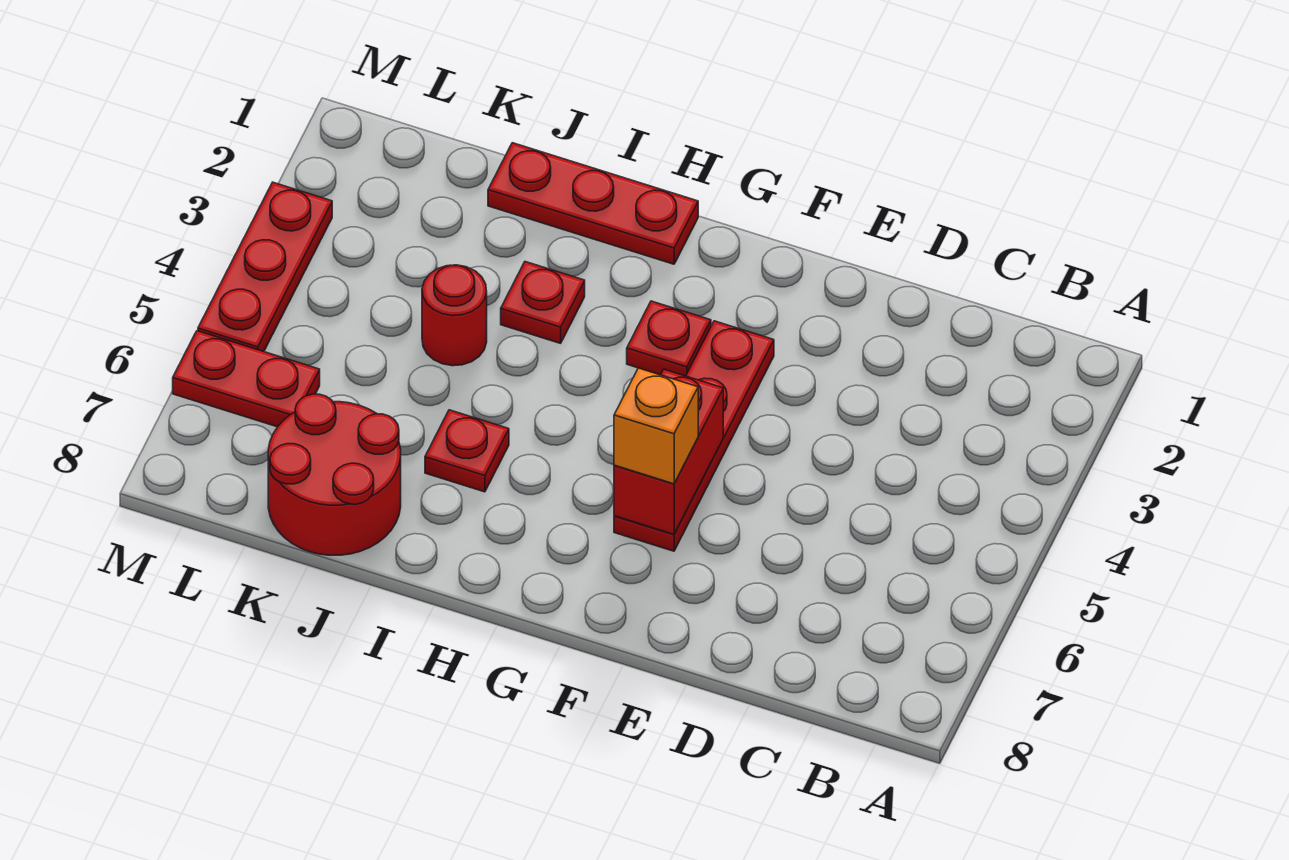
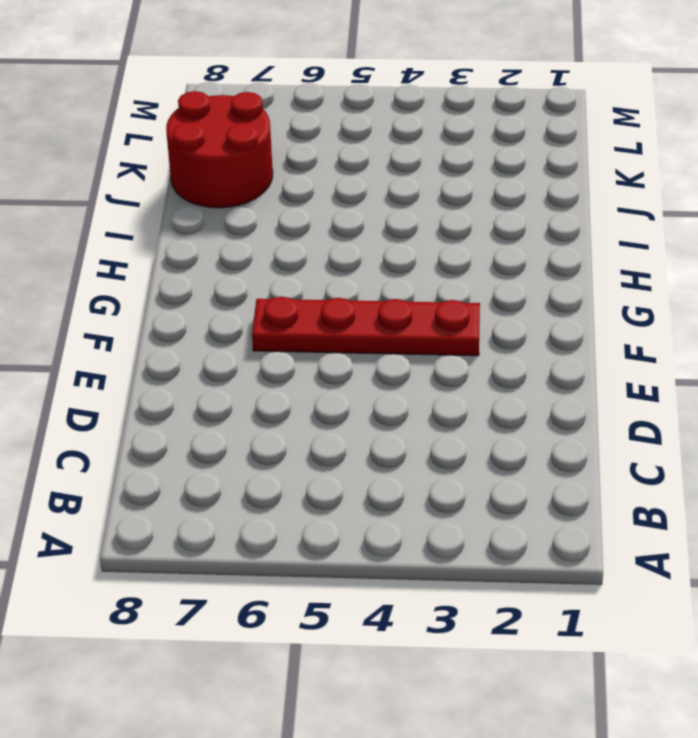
none -> red 1x1 plate [627,301,711,376]
none -> red 1x3 plate [488,143,698,264]

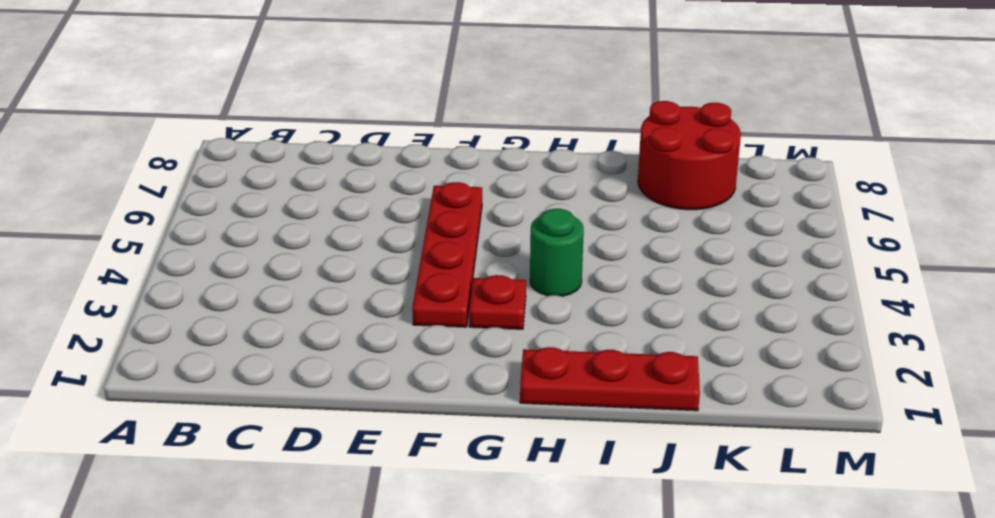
green 1x1 round brick [530,209,584,296] -> none
none -> red 1x1 plate [501,262,585,343]
none -> red 1x1 plate [425,410,509,492]

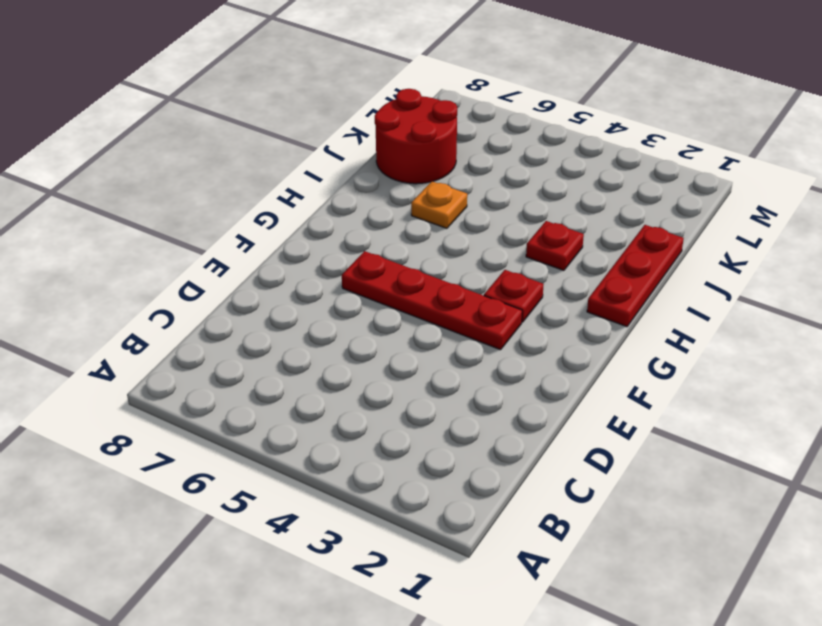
orange 1x1 plate [411,181,467,228] -> red 1x1 plate [425,410,509,492]
none -> red 1x1 round brick [422,265,487,366]
none -> red 1x2 plate [173,331,320,427]

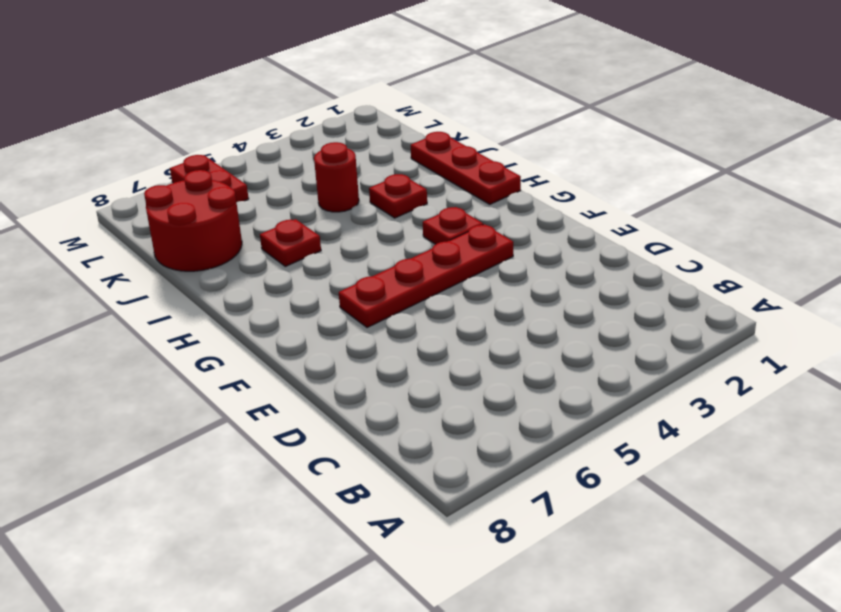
none -> red 1x3 plate [198,182,332,352]
none -> red 1x2 brick [614,369,723,534]

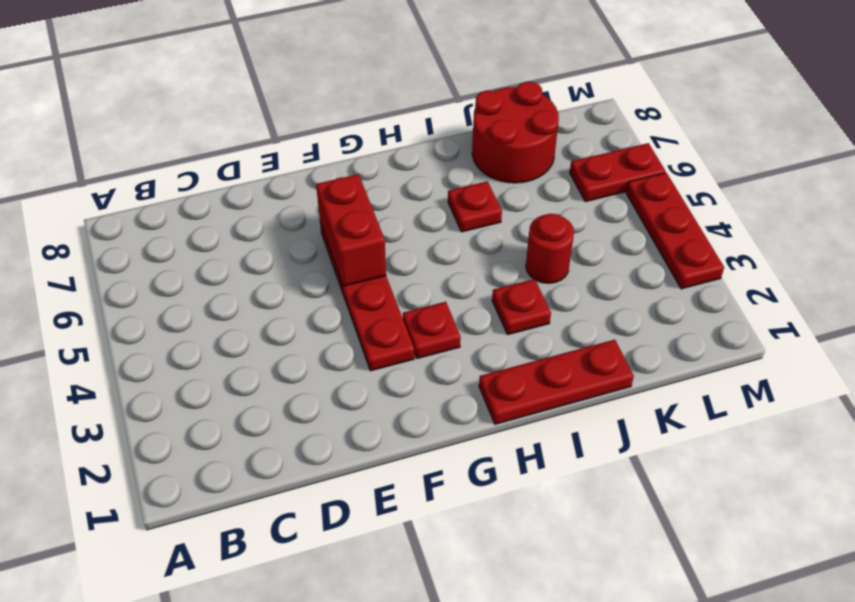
none -> orange 1x1 brick [614,368,698,484]

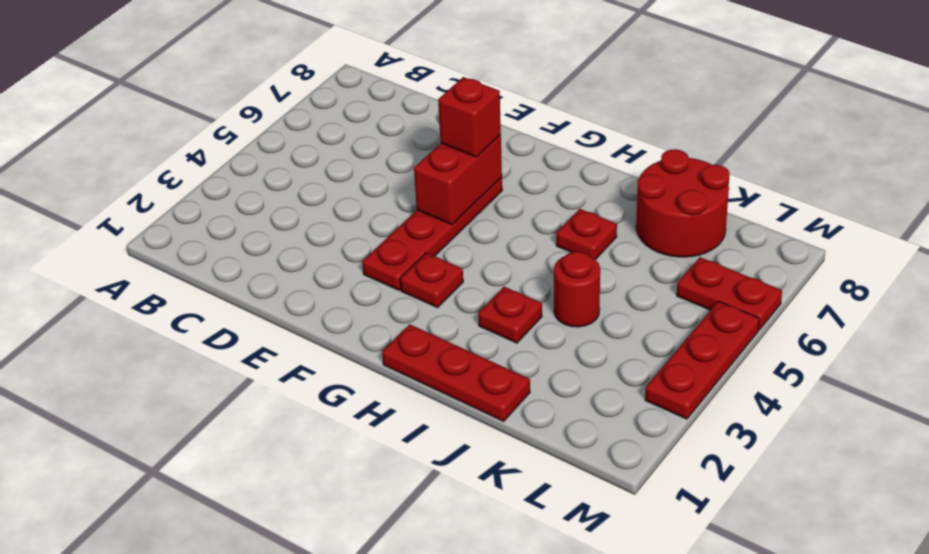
red 1x1 brick [438,77,501,157] -> orange 1x1 brick [614,368,698,484]

